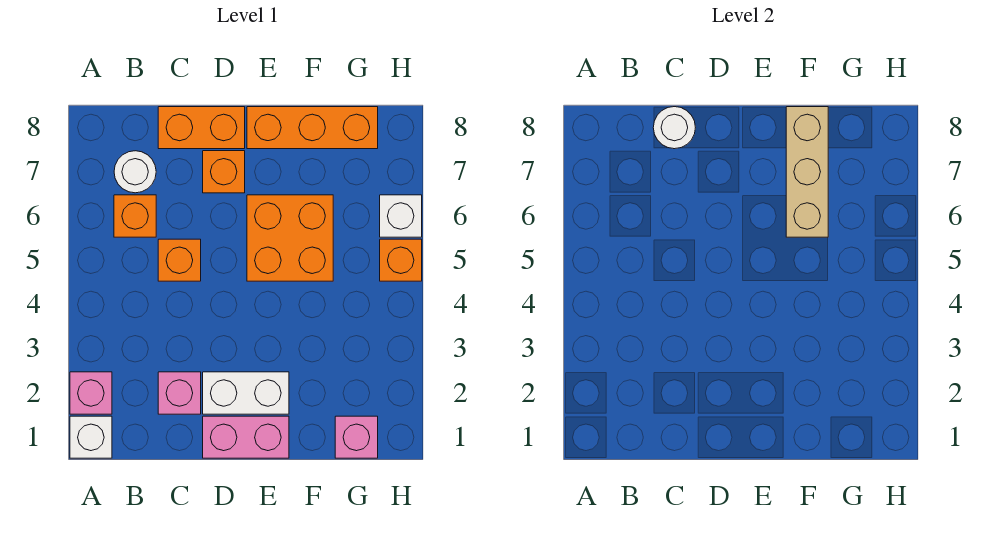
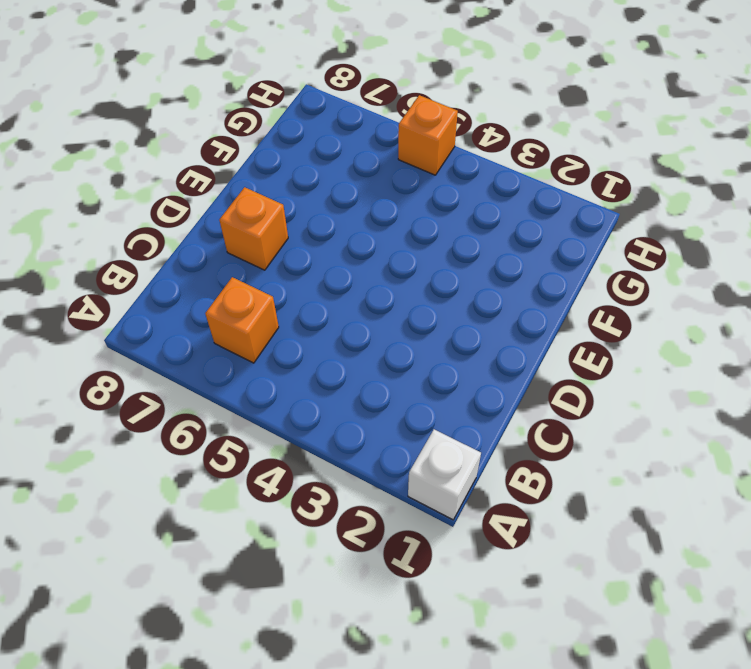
none -> pink 1x1 brick [70,372,112,414]
none -> white 1x1 round brick [114,151,156,193]
none -> pink 1x1 brick [158,372,201,414]

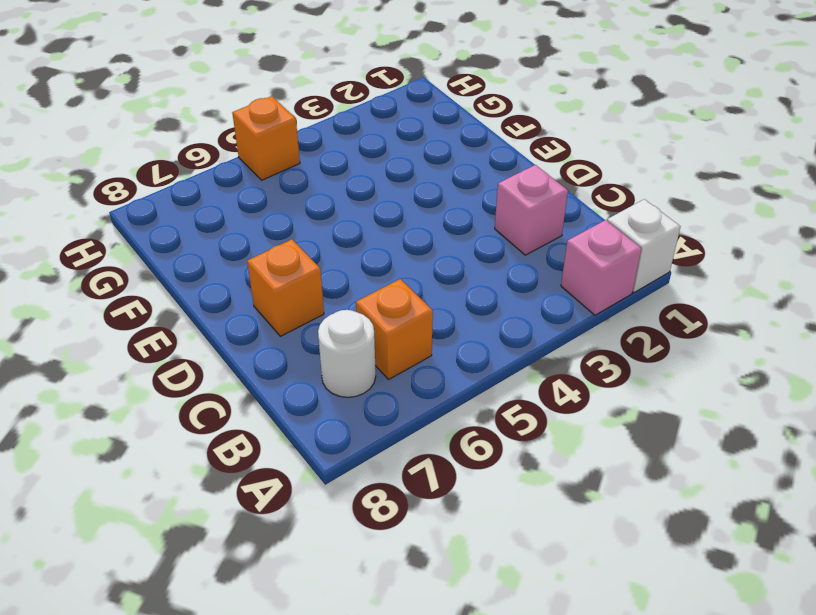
none -> orange 1x1 brick [158,239,201,281]
none -> orange 1x2 brick [158,107,245,149]
none -> pink 1x2 brick [203,416,289,458]

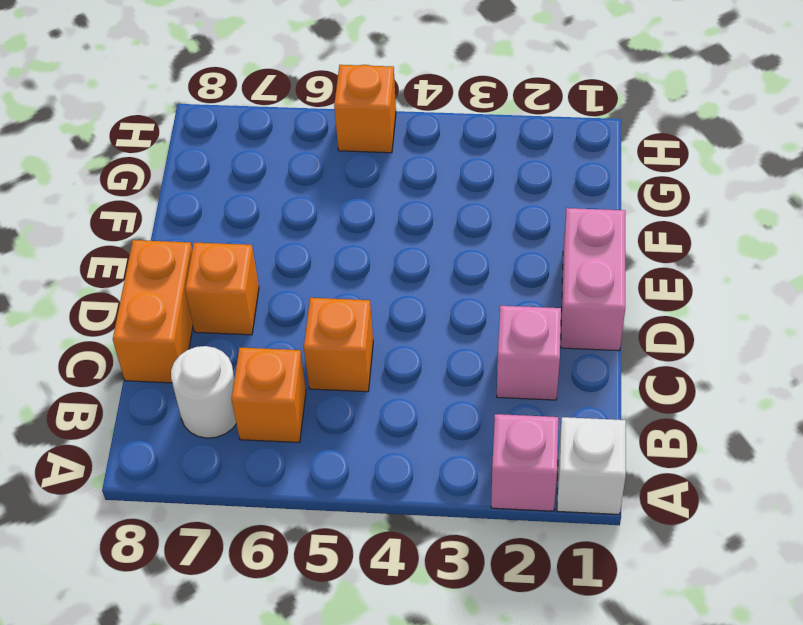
none -> white 1x2 brick [203,372,289,414]
none -> orange 2x2 brick [247,195,333,281]
none -> orange 1x3 brick [247,107,378,149]

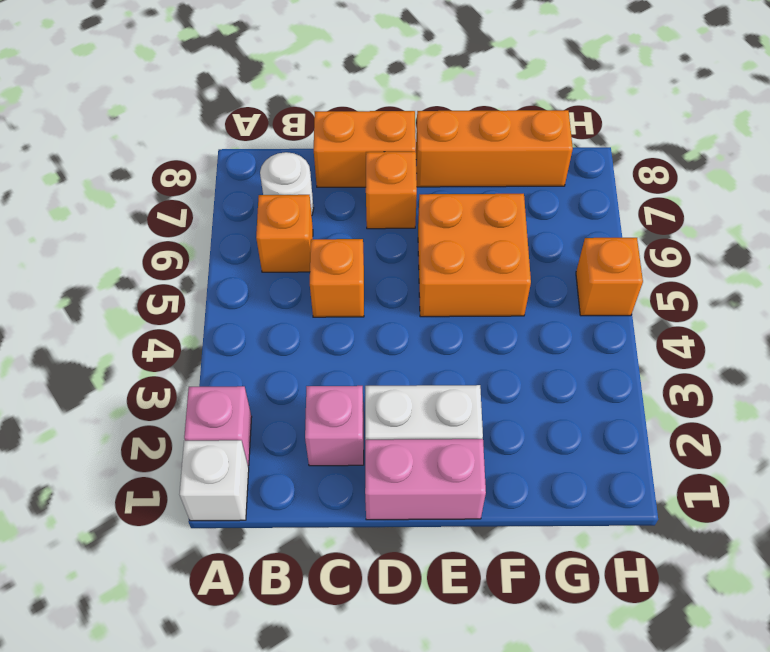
none -> pink 1x1 brick [335,416,378,458]
none -> white 1x1 brick [380,195,422,237]
none -> white 1x1 round brick [653,107,695,149]

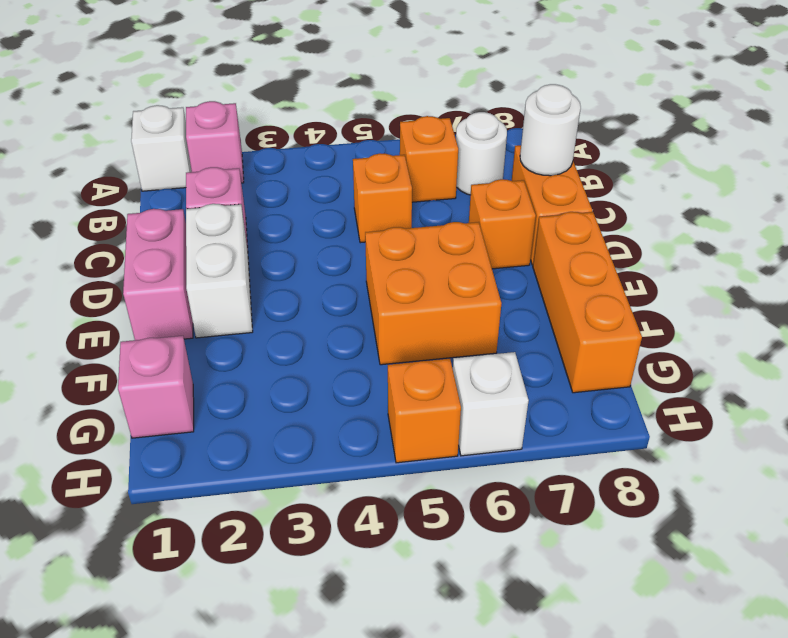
none -> tan 1x3 brick [786,107,828,237]

